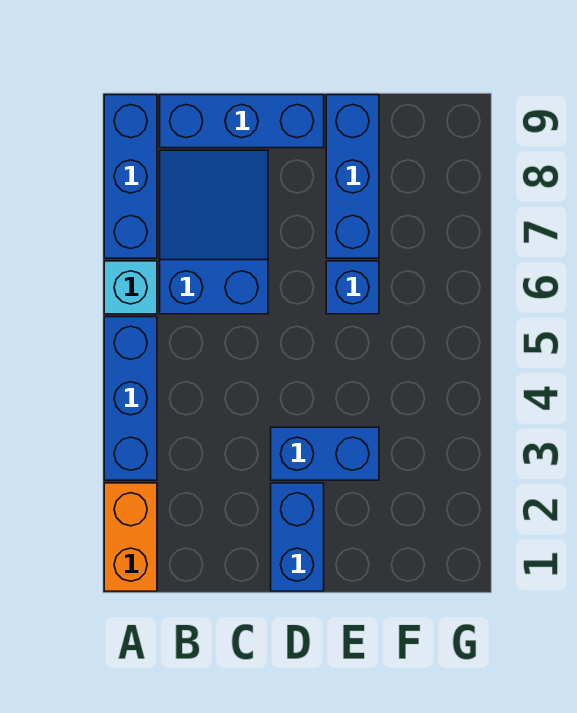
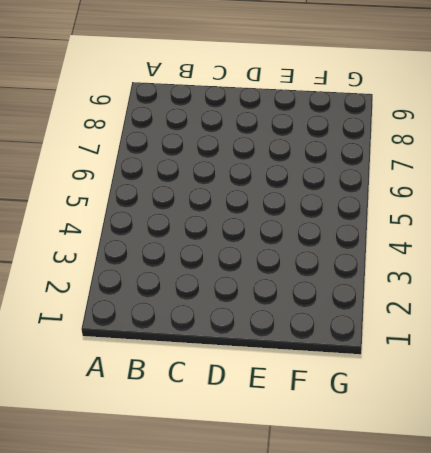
none -> orange 1x2 brick [104,483,157,591]
none -> blue 1x3 brick [104,317,157,480]

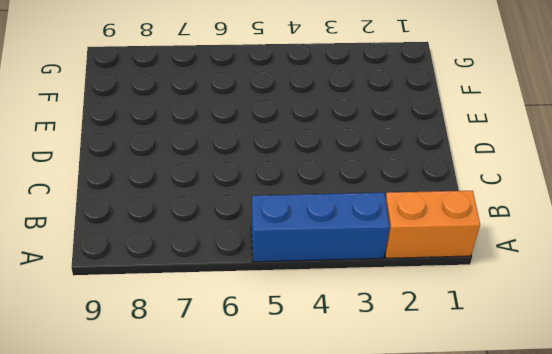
none -> cyan 1x1 brick [104,261,157,314]
none -> blue 1x3 brick [104,95,157,258]

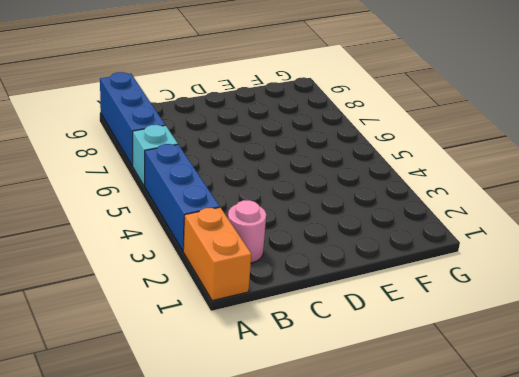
pink 1x1 round brick [228,200,266,263] -> none
none -> blue 2x3 slope [160,150,268,314]
none -> blue 1x3 brick [160,95,324,148]

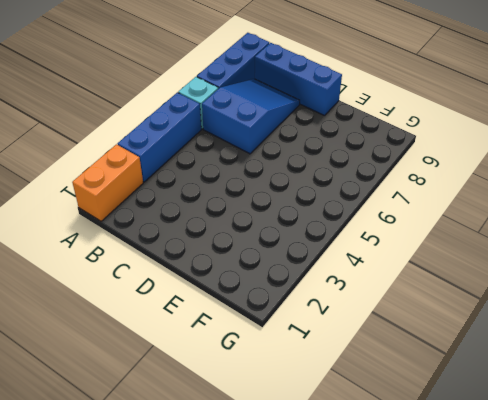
none -> blue 1x2 brick [271,483,324,591]
none -> blue 1x2 brick [271,427,379,480]

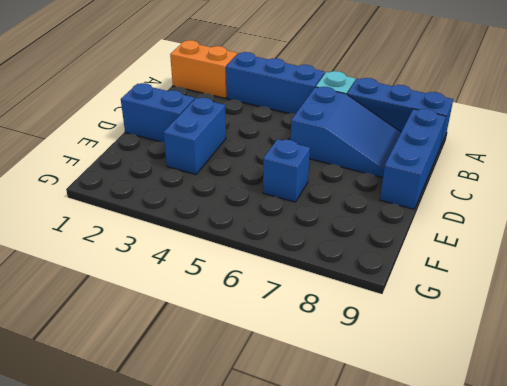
none -> blue 1x3 brick [326,95,379,258]

